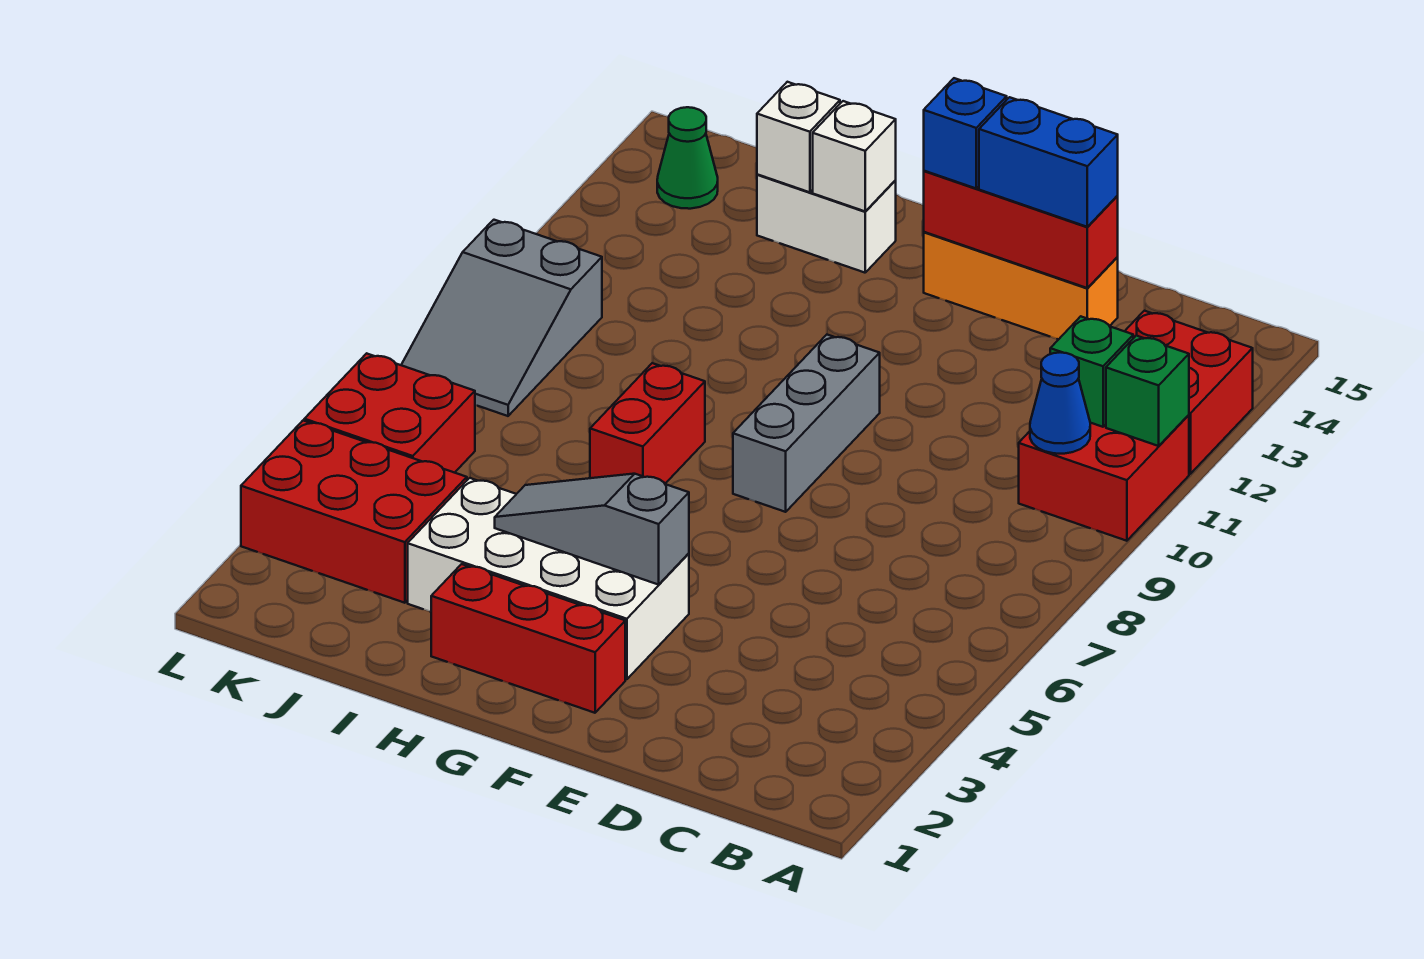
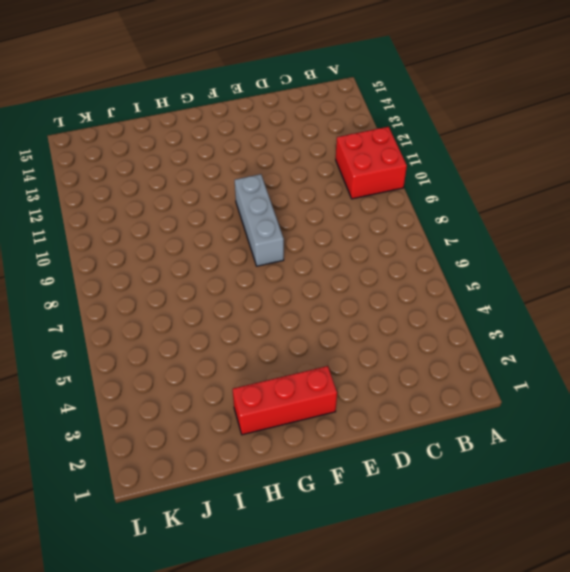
none -> red 2x2 brick [1125,311,1253,474]
none -> orange 1x3 brick [924,232,1118,340]
none -> white 2x4 brick [408,478,689,679]

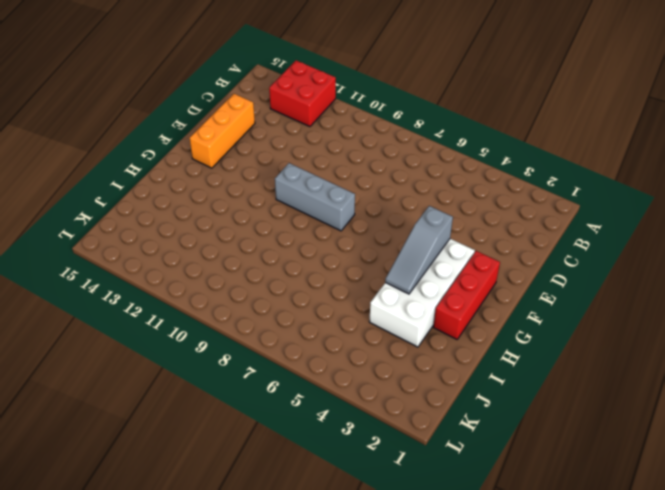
none -> red 2x2 brick [1019,415,1189,541]
none -> red 1x2 brick [590,363,705,484]
none -> white 1x2 brick [757,174,896,273]

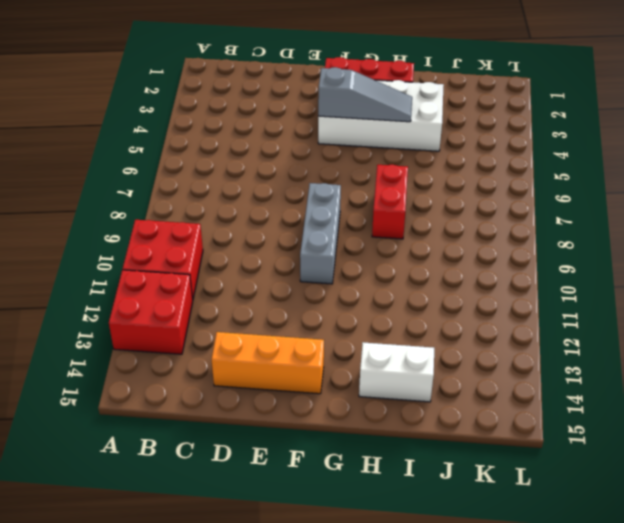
none -> red 2x3 brick [241,421,467,603]
none -> red 2x2 brick [304,353,475,473]
none -> grey 2x3 slope [402,220,602,416]

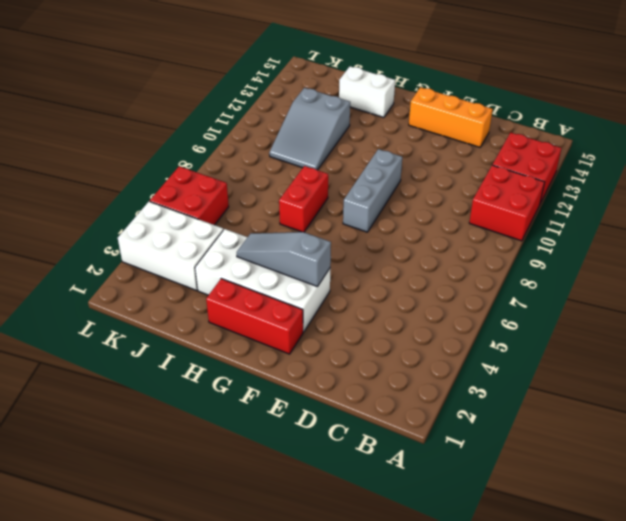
grey 2x3 slope [269,88,350,170] -> grey 2x3 slope moved to [402,220,602,416]
white 2x3 brick [118,201,223,290] -> red 2x3 brick [241,421,467,603]
none -> green 1x1 cone [657,107,718,209]
none -> green 1x1 brick [1106,335,1189,446]
none -> blue 1x1 cone [1030,352,1090,454]

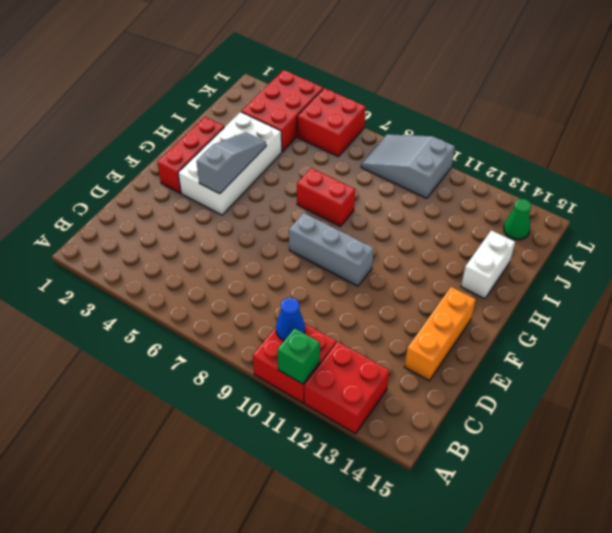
none -> green 1x1 brick [1050,316,1133,427]
none -> red 1x3 brick [924,171,1118,288]
none -> white 1x1 brick [813,101,896,211]

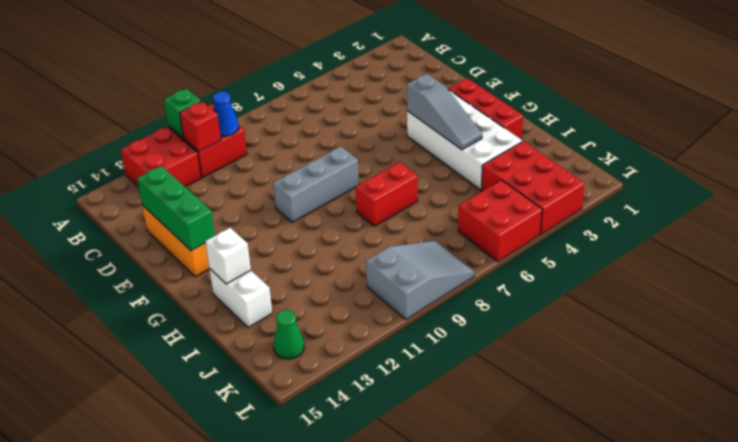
red 1x1 brick [180,101,221,152] -> green 1x1 brick [1050,316,1133,427]
green 1x3 brick [137,166,215,251] -> red 1x3 brick [924,171,1118,288]
none -> white 1x1 brick [757,82,840,192]
none -> blue 1x2 brick [979,97,1118,227]
none -> blue 1x1 brick [924,78,1007,188]

